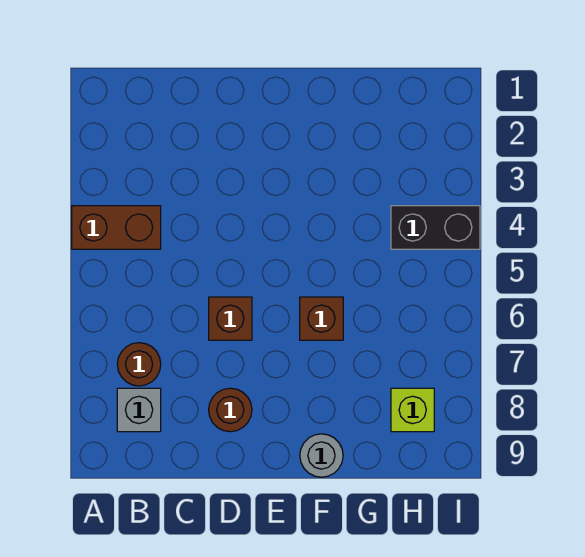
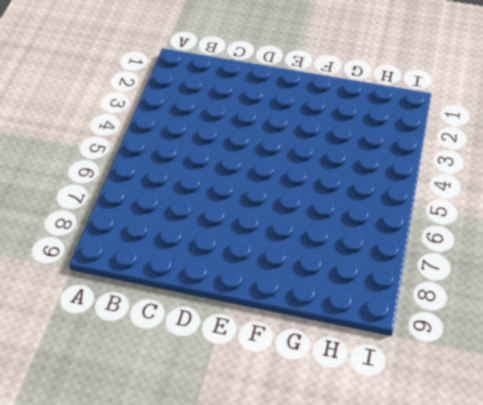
none -> brown 1x2 brick [72,206,161,249]
none -> brown 1x1 round brick [117,343,161,386]

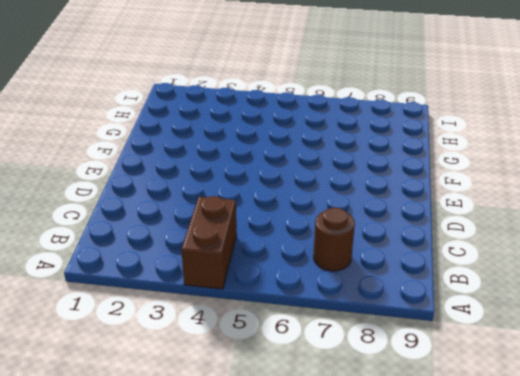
none -> grey 1x1 brick [117,388,161,432]
none -> brown 1x1 brick [209,297,252,340]

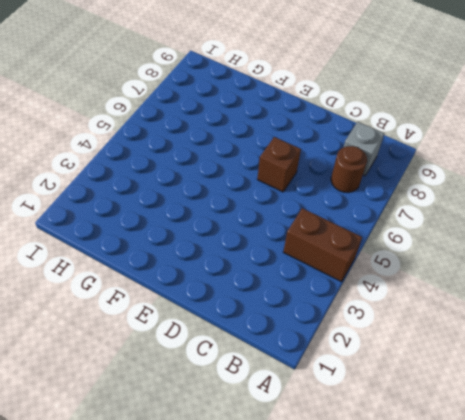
none -> brown 1x1 round brick [209,388,252,432]
none -> brown 1x1 brick [300,297,343,340]

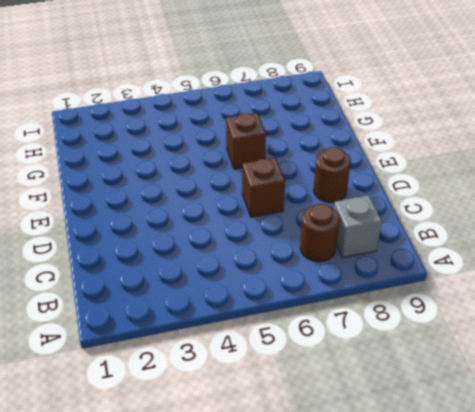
none -> brown 1x2 brick [72,206,161,249]
none -> grey 1x1 round brick [300,434,343,477]

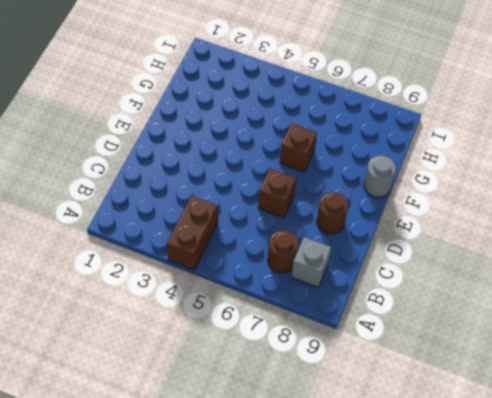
none -> black 1x2 brick [391,206,480,249]
none -> lime 1x1 brick [391,388,434,432]

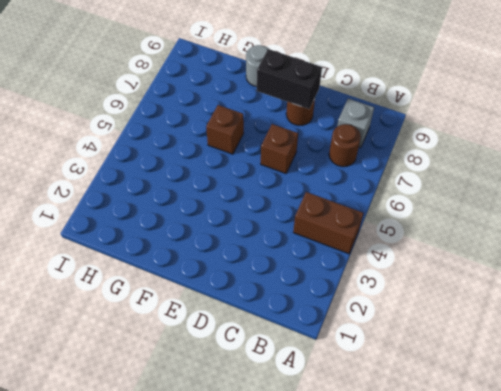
black 1x2 brick [257,49,322,109] -> black 1x2 brick moved to [391,206,480,249]
none -> lime 1x1 brick [391,388,434,432]

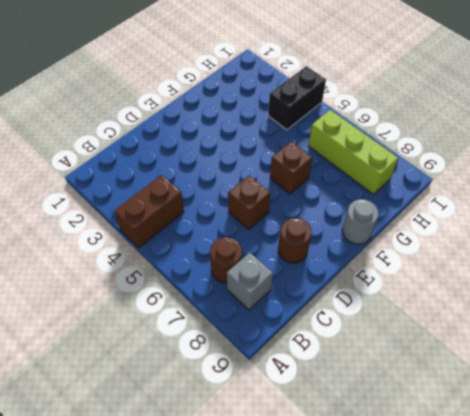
lime 1x3 brick [309,110,398,195] -> lime 1x1 brick [391,388,434,432]

